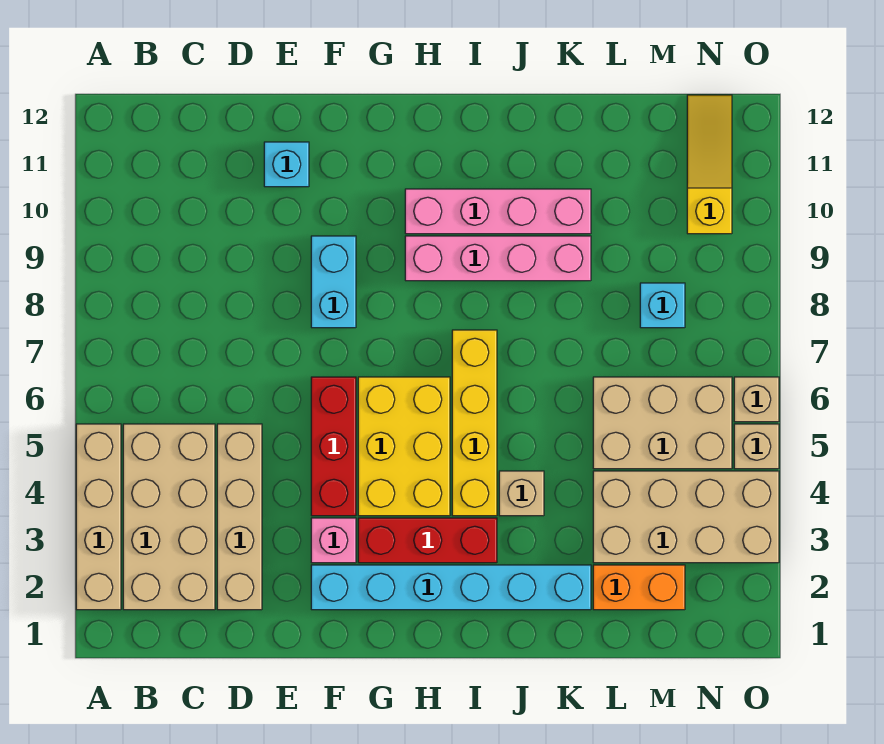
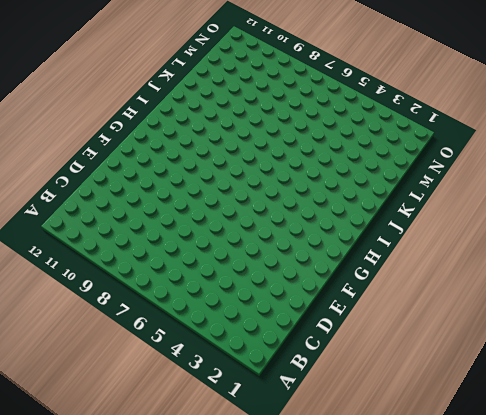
none -> tan 1x4 brick [76,424,121,610]
none -> tan 2x4 brick [123,424,215,610]
none -> tan 1x4 brick [217,424,262,610]

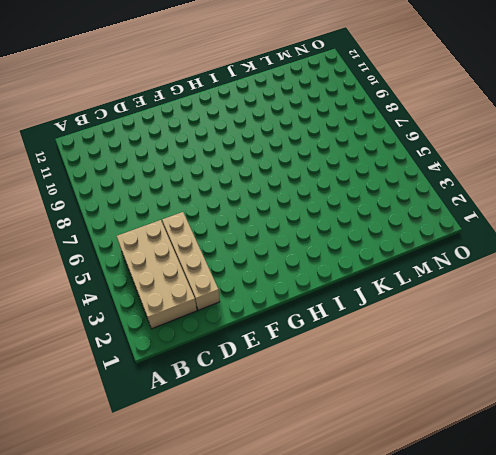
none -> tan 1x4 brick [76,424,121,610]
none -> cyan 1x1 brick [264,142,309,187]
none -> cyan 1x6 brick [311,565,591,610]

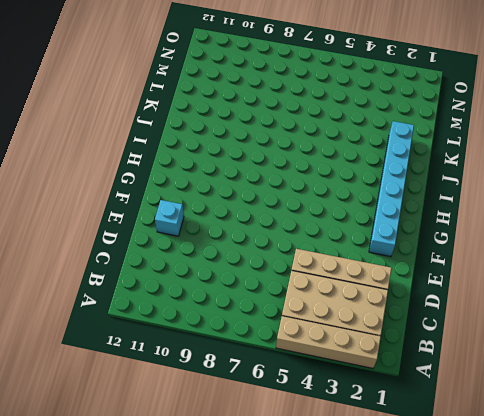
none -> pink 1x1 brick [311,518,356,563]
none -> red 1x3 brick [311,377,356,516]
none -> cyan 1x2 brick [311,236,356,328]

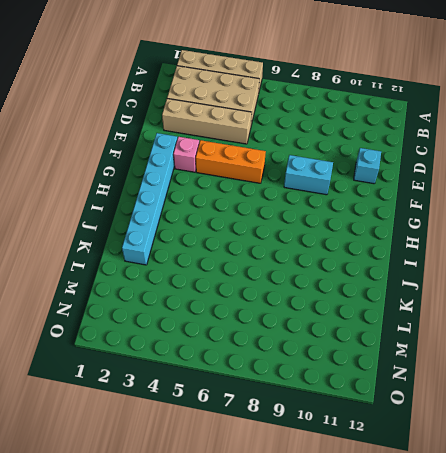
orange 1x3 brick [196,140,266,183] -> red 1x3 brick [311,377,356,516]
none -> red 1x3 brick [358,518,497,563]
none -> yellow 2x3 brick [358,377,450,516]
none -> pink 1x4 brick [405,236,591,281]

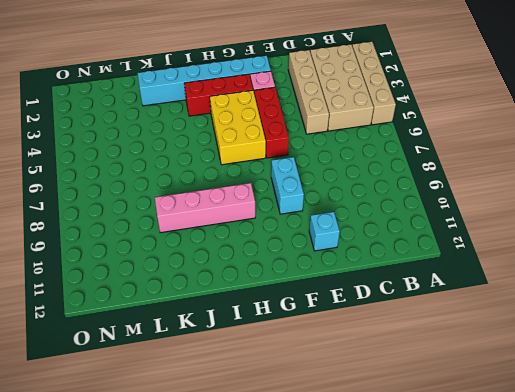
none -> pink 1x4 brick [405,189,591,234]
none -> yellow 1x4 brick [452,330,497,516]
none -> tan 1x1 brick [499,471,544,516]

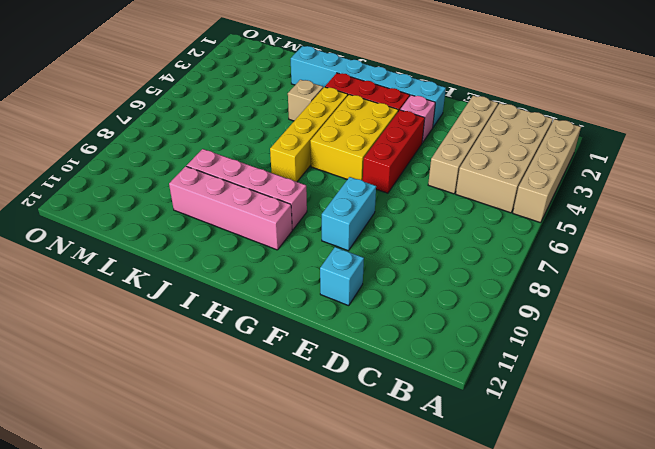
none -> orange 1x2 brick [593,565,685,610]
none -> tan 2x4 brick [593,471,779,563]
none -> tan 2x3 brick [593,377,732,469]

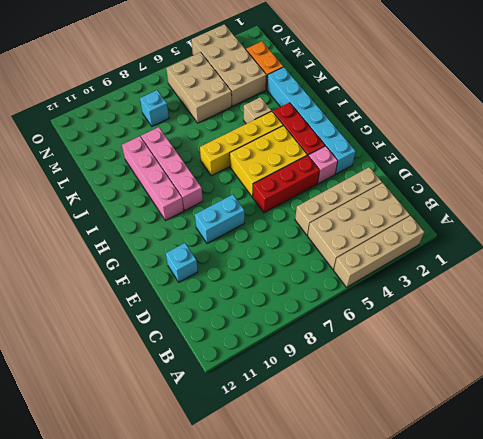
none -> yellow 1x3 slope [687,95,732,234]
none -> tan 1x1 brick [734,424,779,469]
none -> tan 1x1 brick [734,377,779,422]

